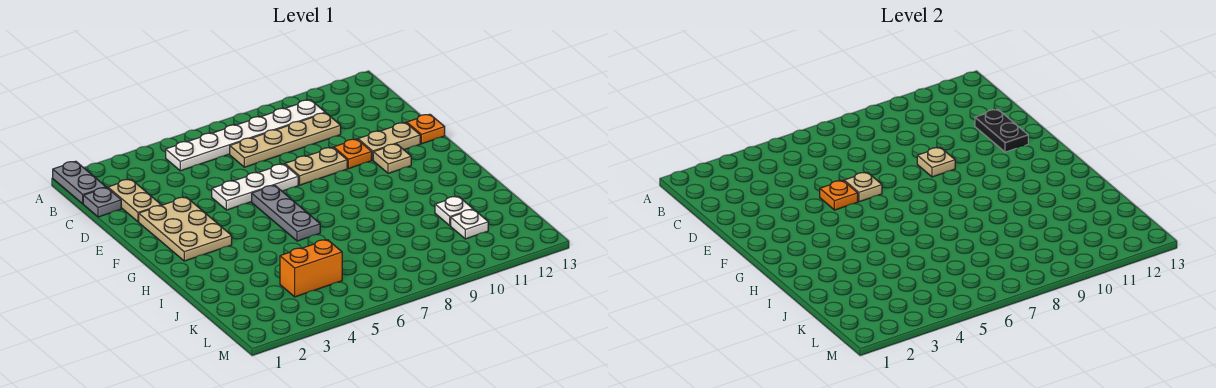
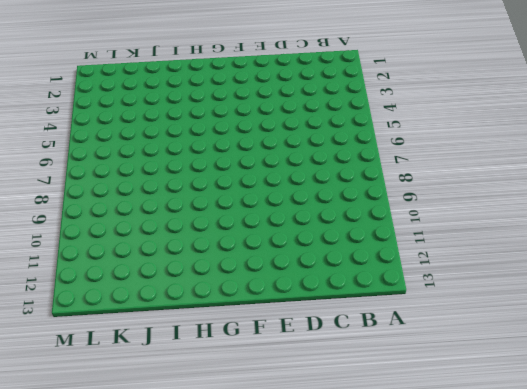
none -> grey 1x2 plate [53,161,106,204]
none -> white 1x6 plate [166,100,325,171]
none -> grey 1x1 plate [83,187,121,217]

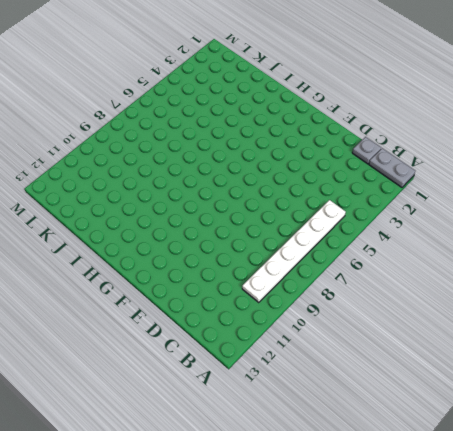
none -> tan 1x2 plate [108,179,161,222]
none -> tan 1x4 plate [230,113,341,167]
none -> tan 2x3 plate [139,197,232,261]

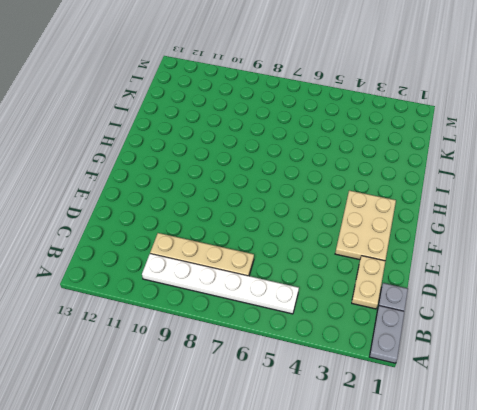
none -> white 1x3 plate [212,164,298,210]
none -> tan 1x2 plate [285,147,347,185]
none -> orange 1x1 plate [334,139,372,169]

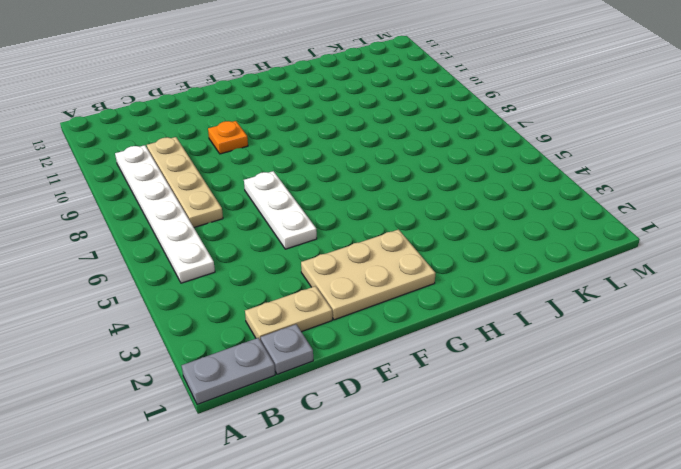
none -> tan 1x2 plate [285,147,347,185]
none -> tan 1x2 plate [358,123,420,160]
none -> orange 1x1 plate [407,114,445,144]

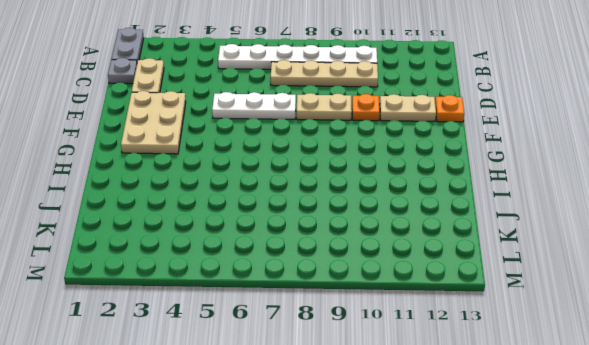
none -> grey 1x3 plate [252,185,320,241]
none -> tan 1x1 plate [373,144,411,173]
none -> white 1x1 plate [435,196,473,226]

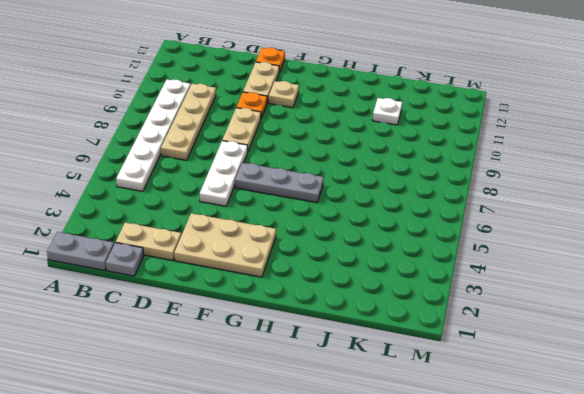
none -> orange 1x2 brick [280,240,342,297]
none -> white 1x1 plate [451,209,488,239]
none -> black 1x2 plate [975,110,1028,152]

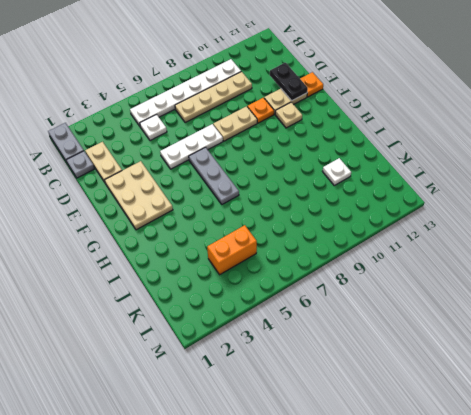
white 1x1 plate [140,115,167,141] -> white 1x1 plate moved to [451,209,488,239]
none -> orange 1x1 plate [820,181,858,210]
none -> tan 1x1 plate [844,172,882,202]
none -> tan 1x1 plate [917,147,955,177]

